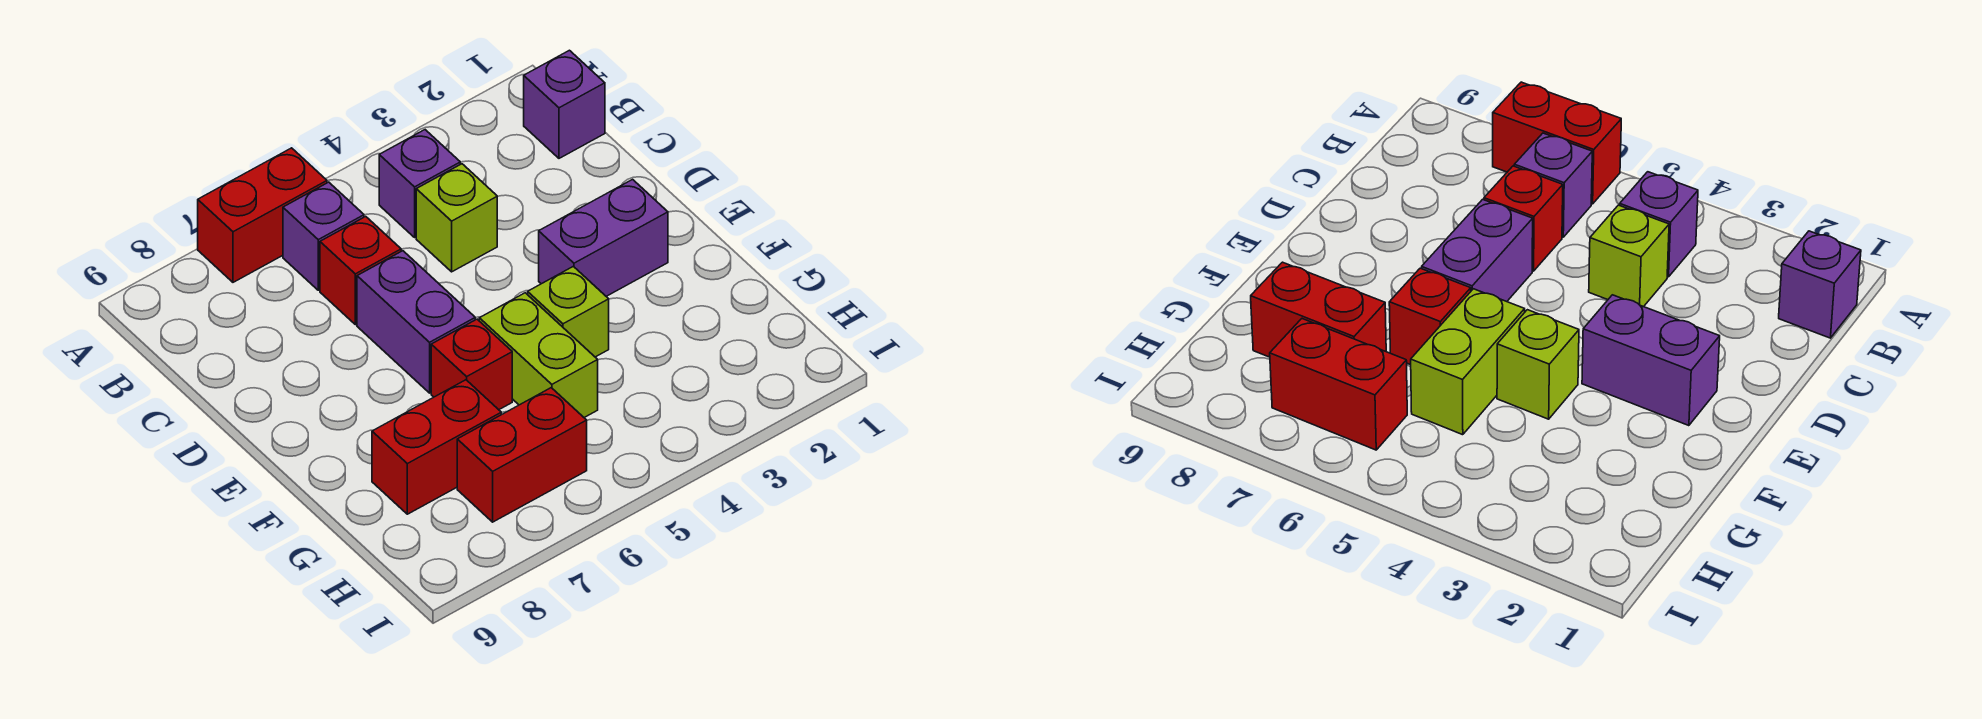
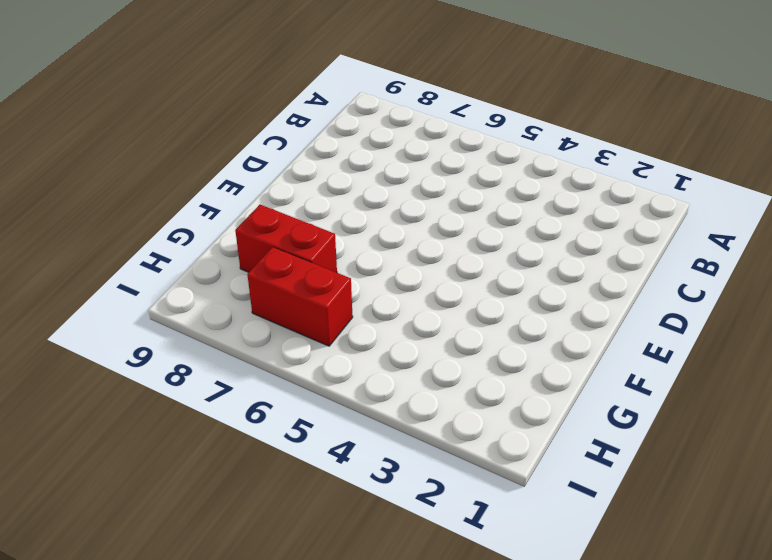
none -> red 1x2 brick [198,148,327,282]
none -> purple 1x1 brick [524,50,605,158]
none -> purple 1x1 brick [379,130,460,237]

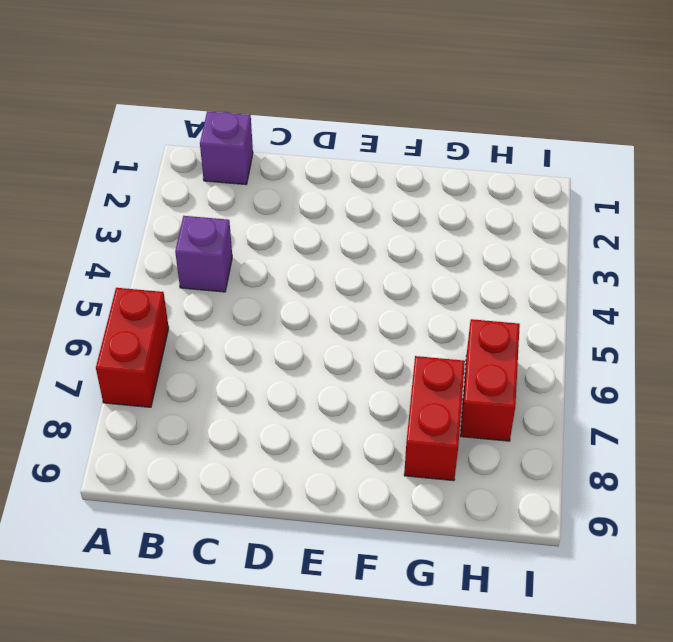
none -> purple 1x1 brick [283,182,364,290]
none -> lime 1x1 brick [416,164,497,272]
none -> red 1x1 brick [320,217,401,325]

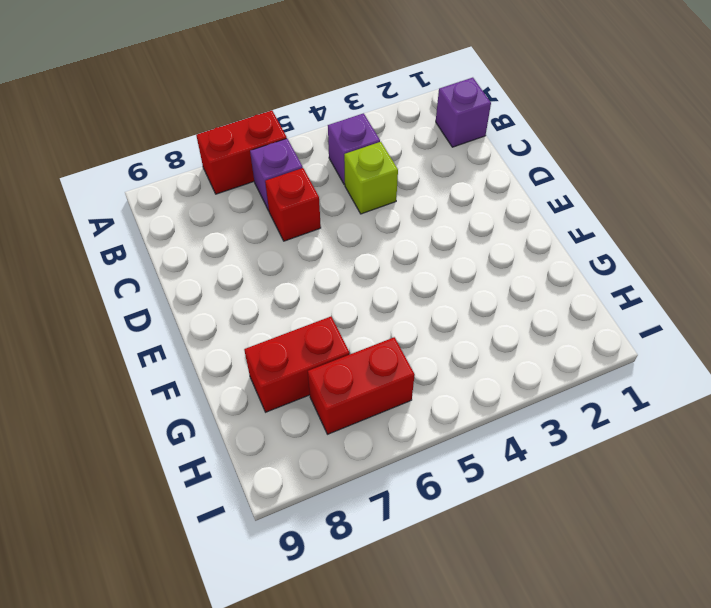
none -> purple 1x2 brick [357,251,475,393]
none -> purple 1x2 brick [539,179,668,297]
none -> lime 1x1 brick [528,266,609,357]

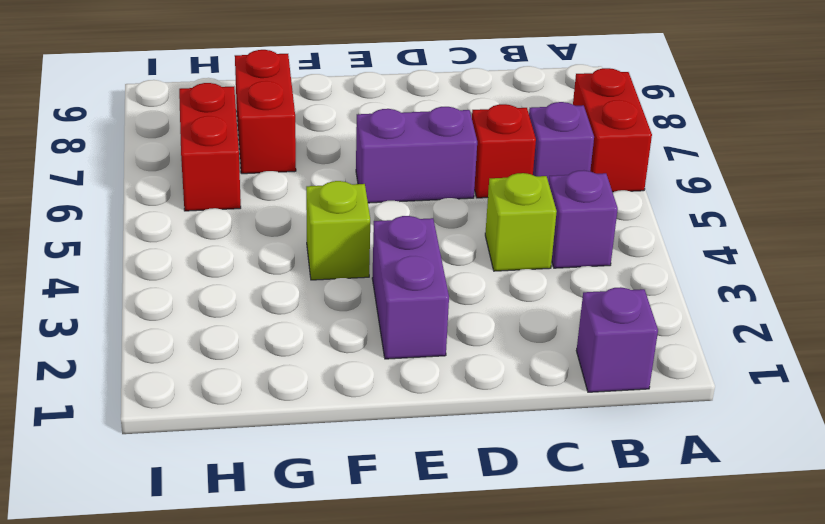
none -> lime 1x2 brick [479,293,598,417]
none -> red 1x1 brick [431,319,512,410]

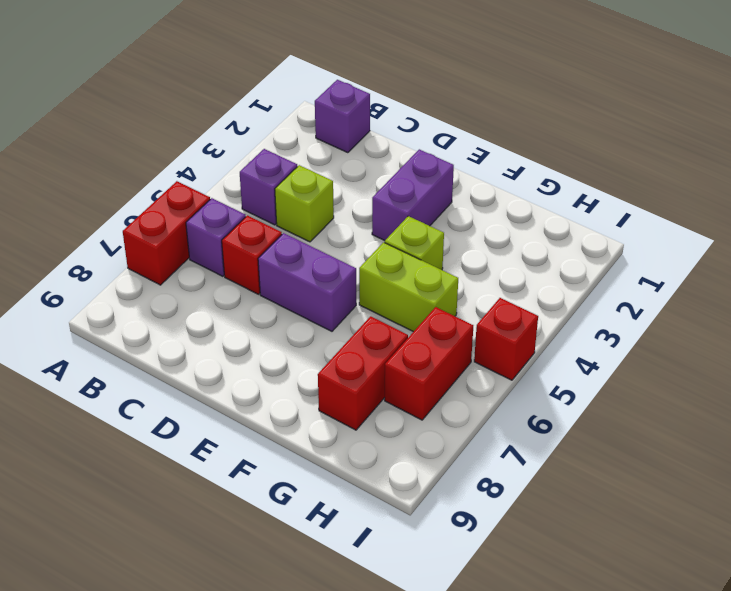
red 1x1 brick [474,298,538,380] -> red 1x1 brick moved to [431,319,512,410]

